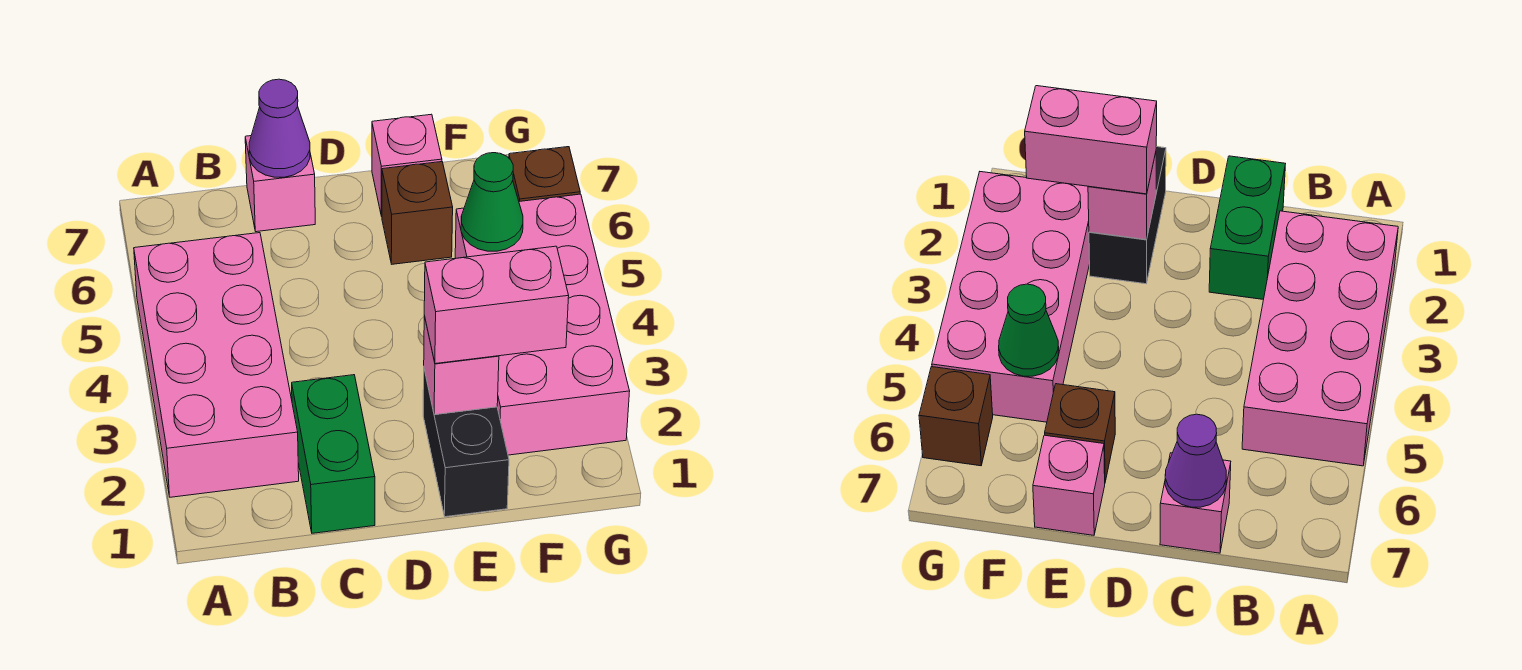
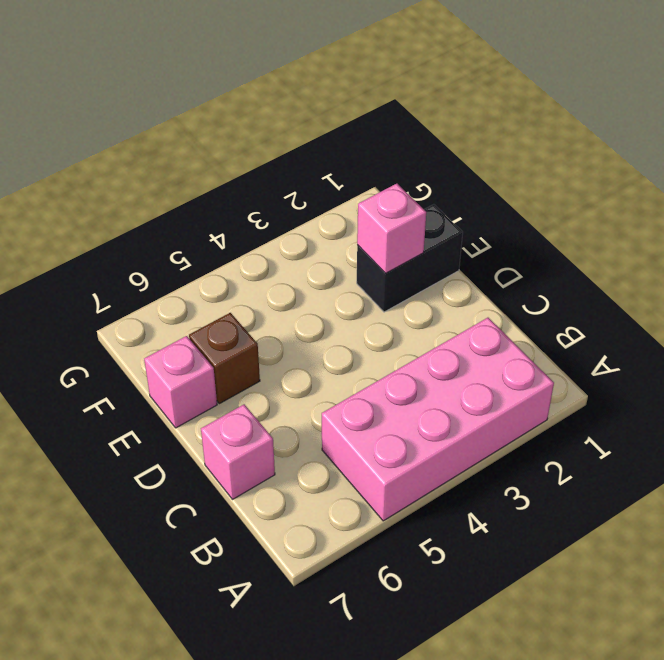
none -> green 1x2 brick [292,375,375,533]
none -> pink 2x4 brick [455,194,630,455]
none -> brown 1x1 brick [509,147,580,202]

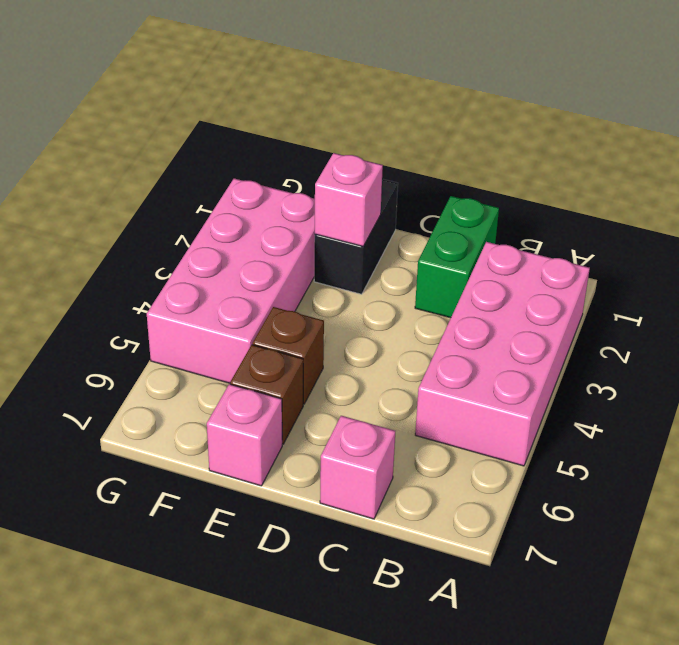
brown 1x1 brick [253,307,324,404] -> brown 1x1 brick moved to [509,147,580,202]
none -> purple 1x1 cone [249,79,310,177]
none -> green 1x1 cone [461,153,523,251]
none -> pink 1x2 brick [424,246,569,364]

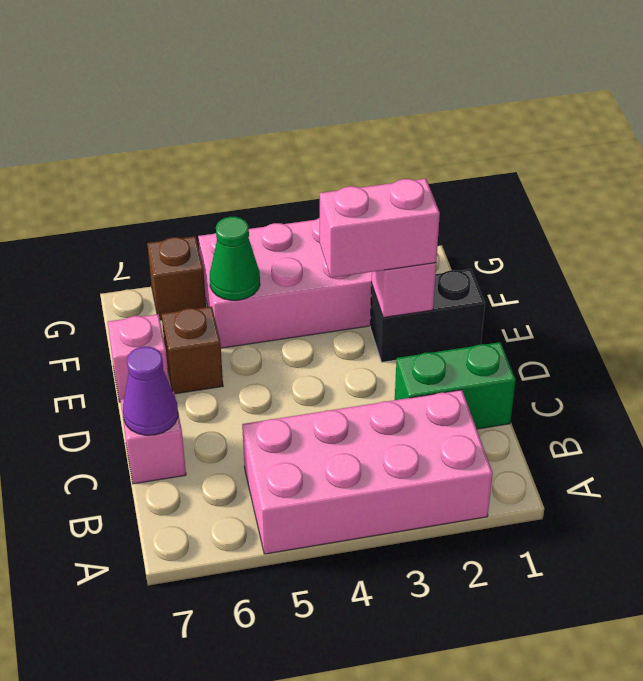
pink 1x2 brick [320,179,440,278] -> pink 1x2 brick turned to [424,246,569,364]

